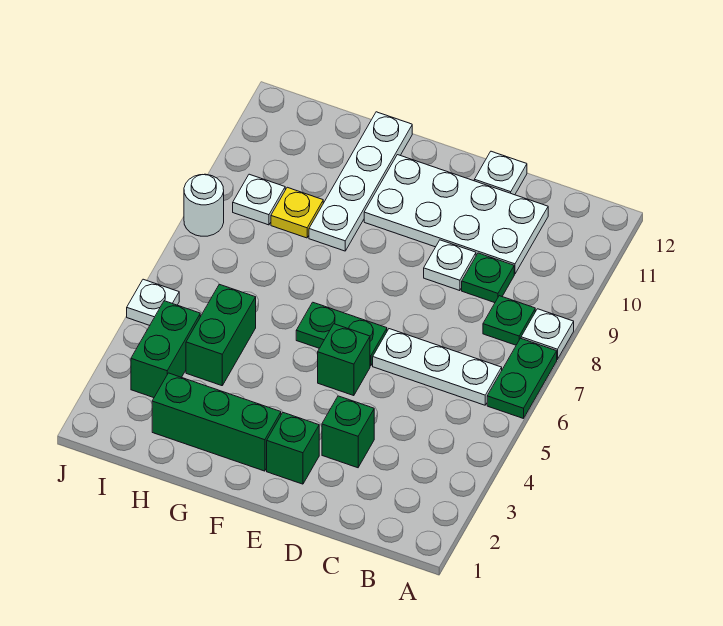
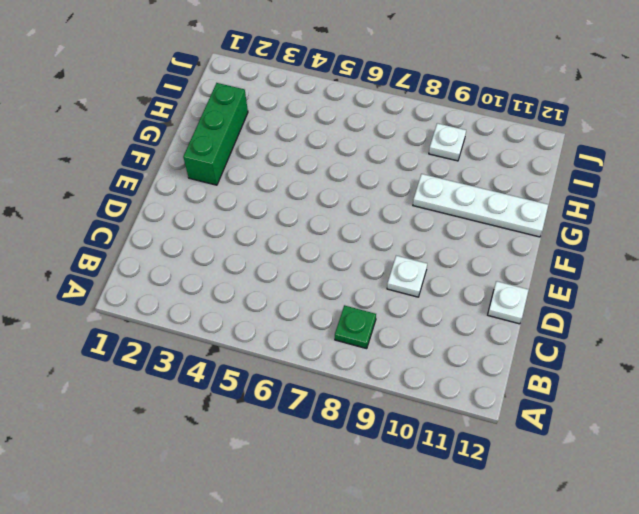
none -> green 1x2 plate [487,338,557,419]
none -> white 1x1 plate [521,309,574,359]
none -> white 1x3 plate [373,329,502,405]

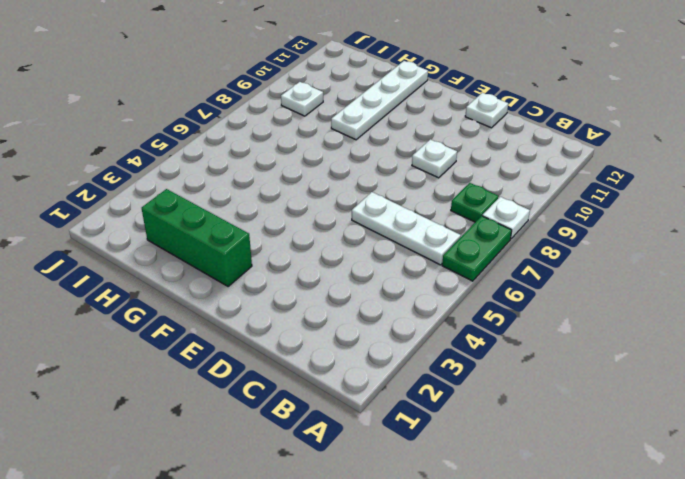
none -> green 1x1 plate [462,253,514,303]
none -> white 2x4 plate [364,155,548,274]
none -> green 1x1 brick [322,396,374,468]

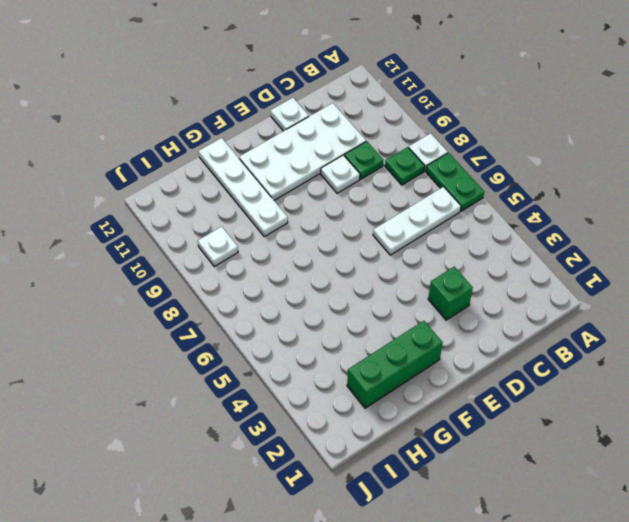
none -> green 1x1 brick [267,413,319,484]
none -> green 1x1 brick [318,324,370,396]
none -> green 1x2 plate [296,302,387,366]

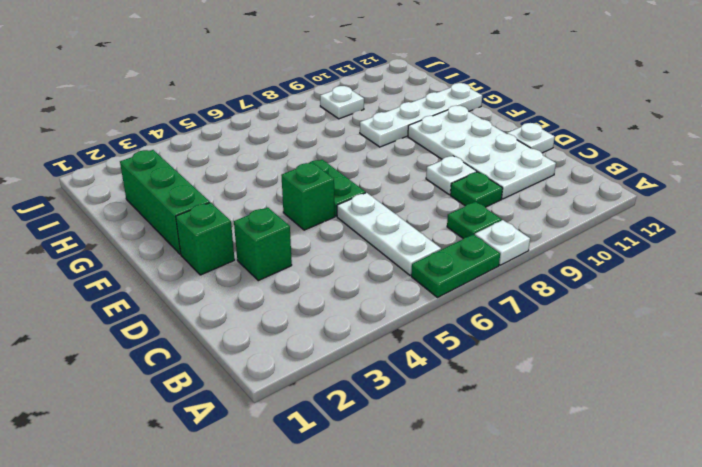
none -> green 1x2 brick [186,284,256,386]
none -> yellow 1x1 plate [271,187,323,238]
none -> green 1x2 brick [131,301,200,398]

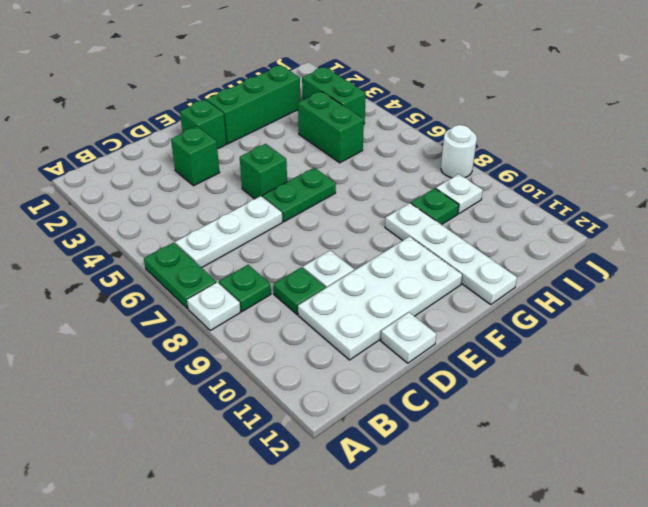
green 1x1 plate [411,188,459,225] -> yellow 1x1 plate [271,187,323,238]
none -> white 1x1 plate [127,279,179,325]

